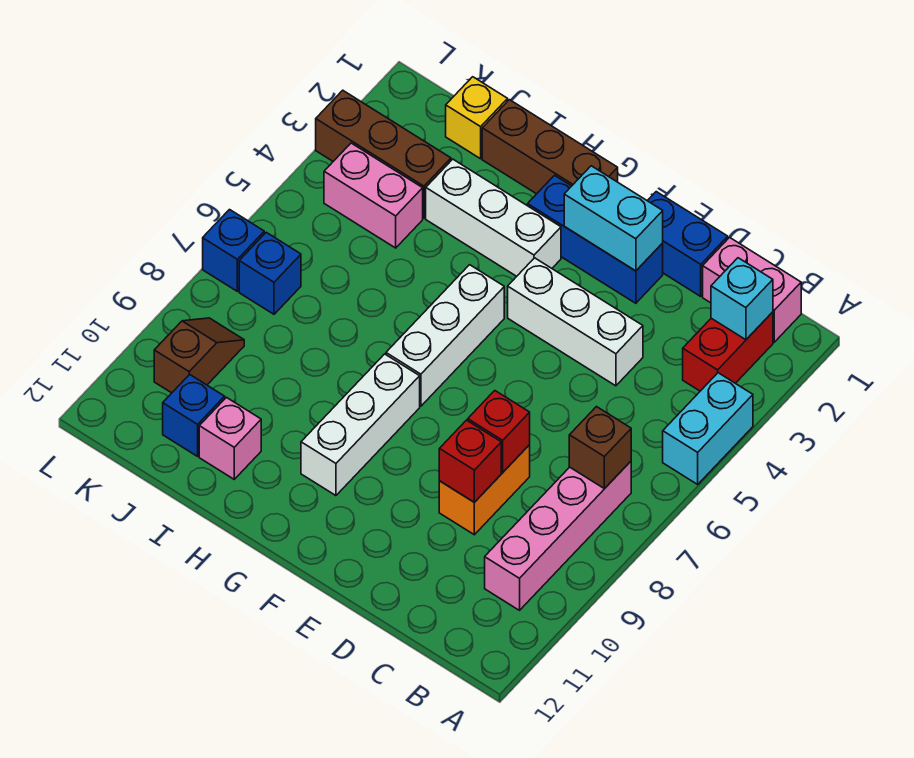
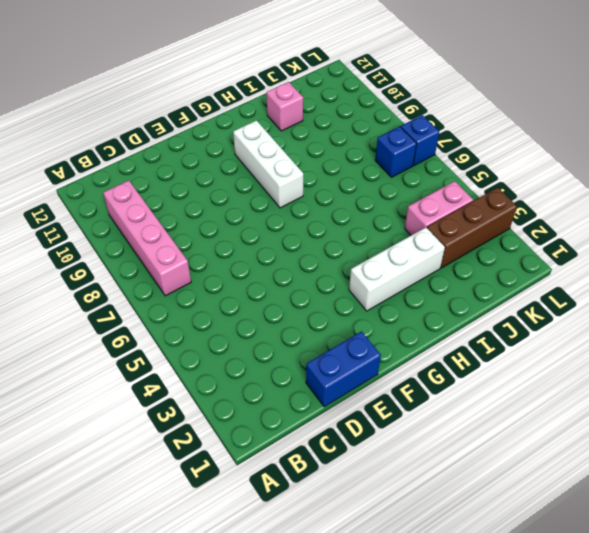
none -> cyan 1x2 brick [663,373,753,484]
none -> pink 1x2 brick [703,237,801,342]
none -> red 1x2 brick [683,312,773,391]

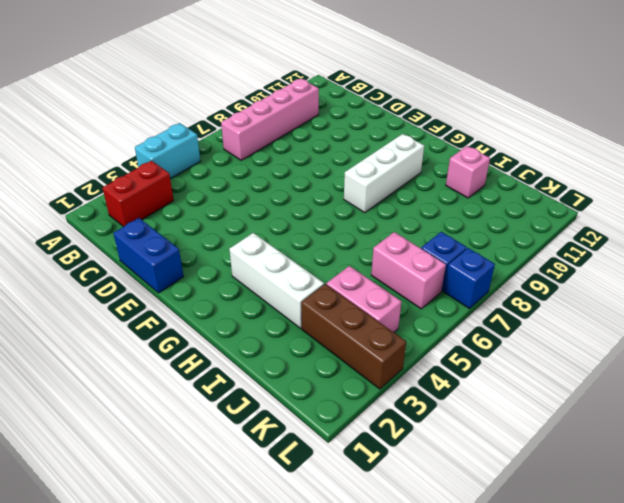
pink 1x2 brick [371,232,446,309] -> pink 1x2 brick moved to [703,237,801,342]
none -> white 1x3 brick [508,258,643,386]
none -> orange 1x2 brick [439,445,530,535]
none -> blue 1x3 brick [528,175,663,303]

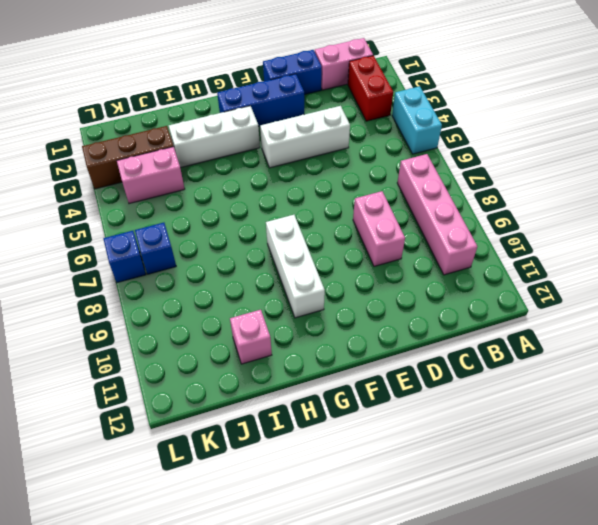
pink 1x2 brick [353,191,405,266] -> orange 1x2 brick [439,445,530,535]
none -> brown 1x3 brick [482,100,618,194]
none -> white 1x3 brick [386,265,504,406]
none -> yellow 1x1 brick [446,77,508,159]

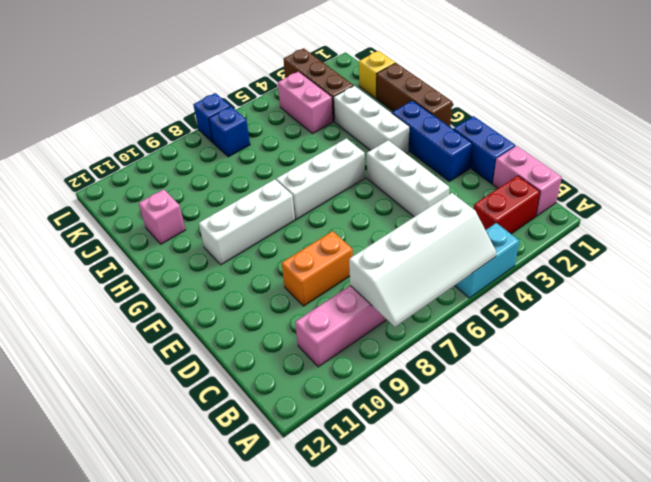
white 2x4 slope [349,193,496,327] -> brown 1x1 brick [569,407,631,489]
none -> blue 1x1 brick [163,374,225,456]
none -> brown 1x2 slope [154,318,244,393]
none -> cyan 1x1 brick [711,258,773,340]

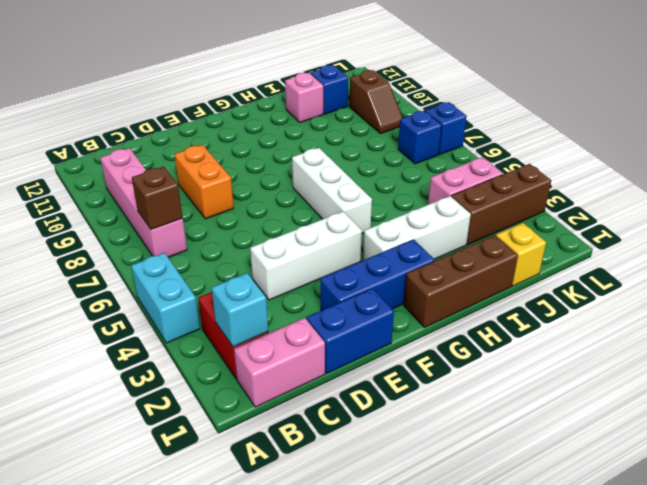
none -> white 1x3 brick [301,354,420,496]
none -> red 1x1 brick [468,391,530,472]
none -> red 1x1 brick [439,420,501,502]

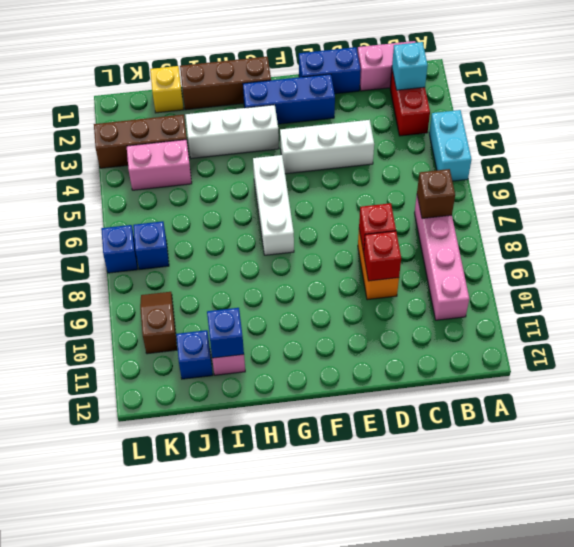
blue 1x1 brick [207,308,244,358] -> none
none -> white 1x3 brick [301,354,420,496]
none -> cyan 1x2 brick [564,166,663,271]

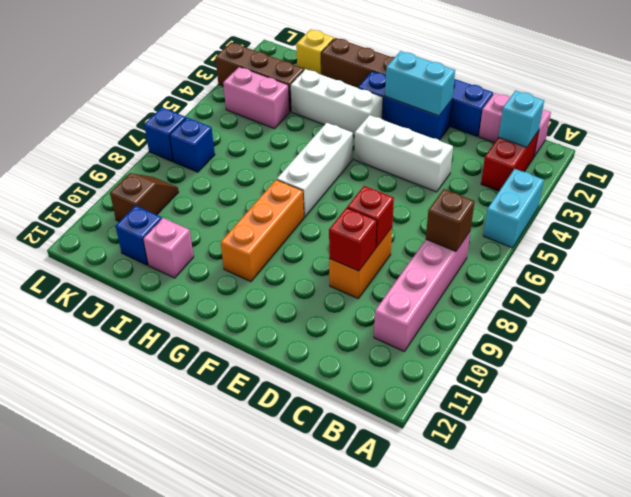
orange 1x3 brick [221,180,304,282] -> white 1x3 brick [301,354,420,496]

